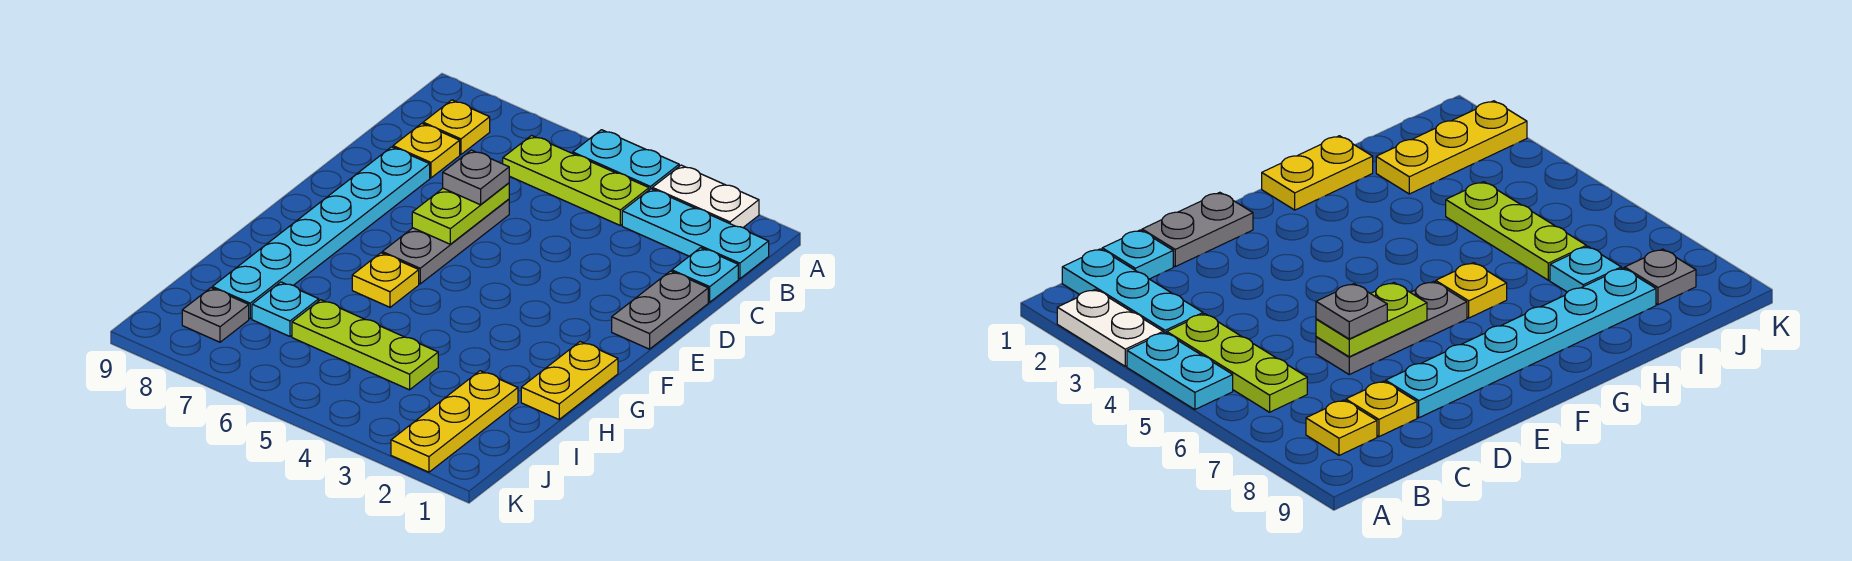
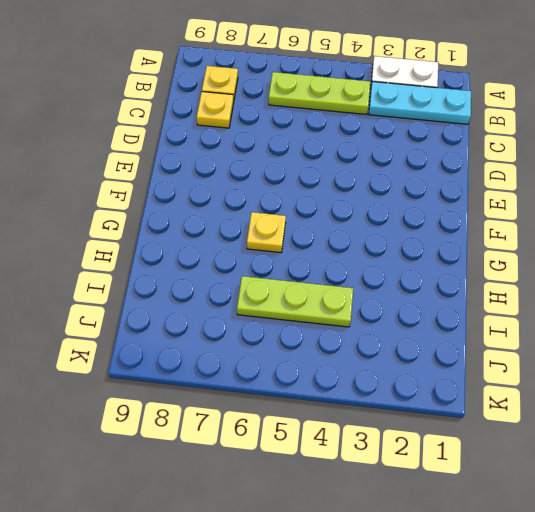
none -> cyan 1x2 plate [573,130,679,190]
none -> cyan 1x1 plate [672,248,738,302]
none -> grey 1x2 plate [612,271,708,349]

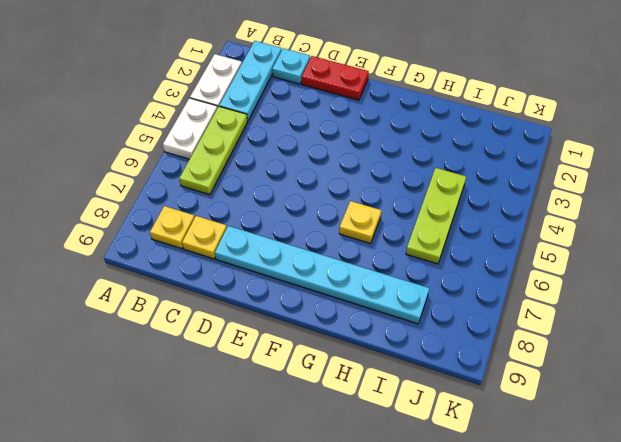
white 1x2 plate [163,98,217,159] -> cyan 1x2 plate [573,130,679,190]
red 1x2 plate [301,56,369,100] -> grey 1x2 plate [612,271,708,349]
none -> grey 1x3 plate [382,199,509,284]
none -> yellow 1x2 plate [521,342,618,419]
none -> yellow 1x3 plate [391,371,518,472]

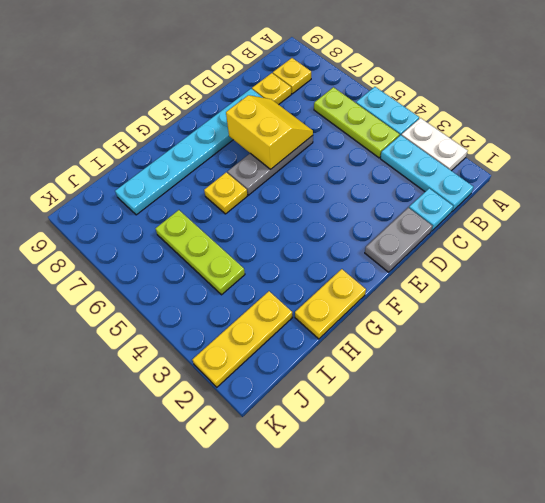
yellow 2x2 slope [226,95,313,169] -> lime 1x2 plate [412,183,509,244]
none -> cyan 1x1 plate [252,282,319,336]
none -> grey 1x1 plate [182,288,249,342]
none -> grey 1x1 plate [443,150,509,205]

